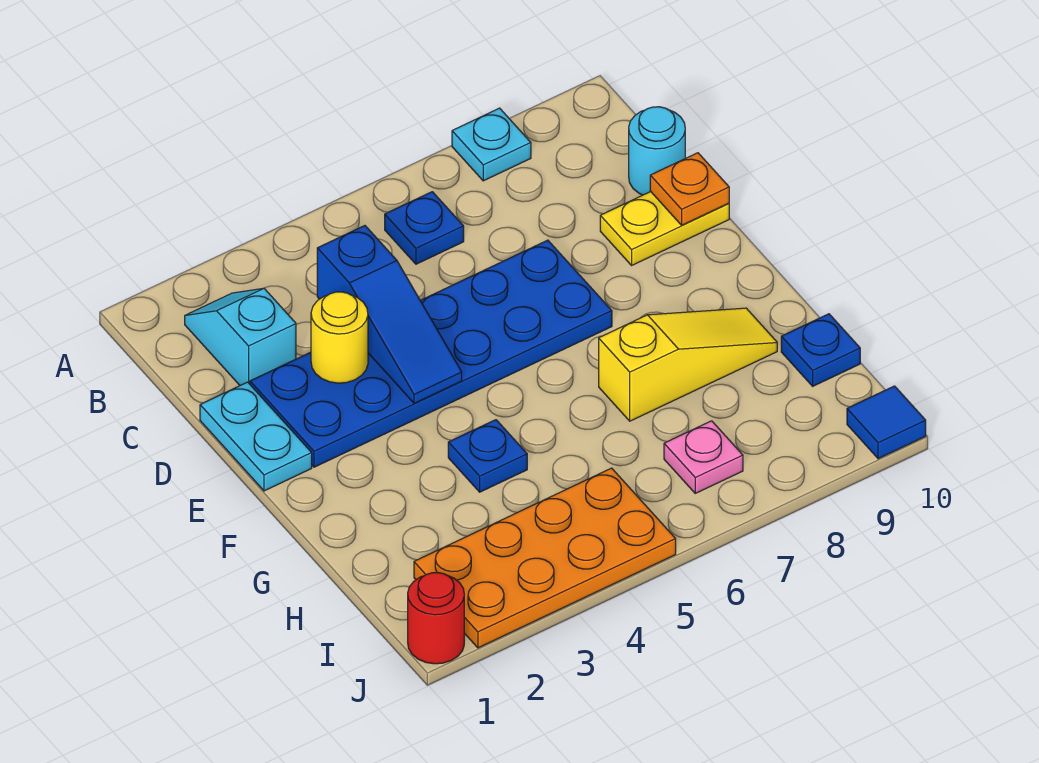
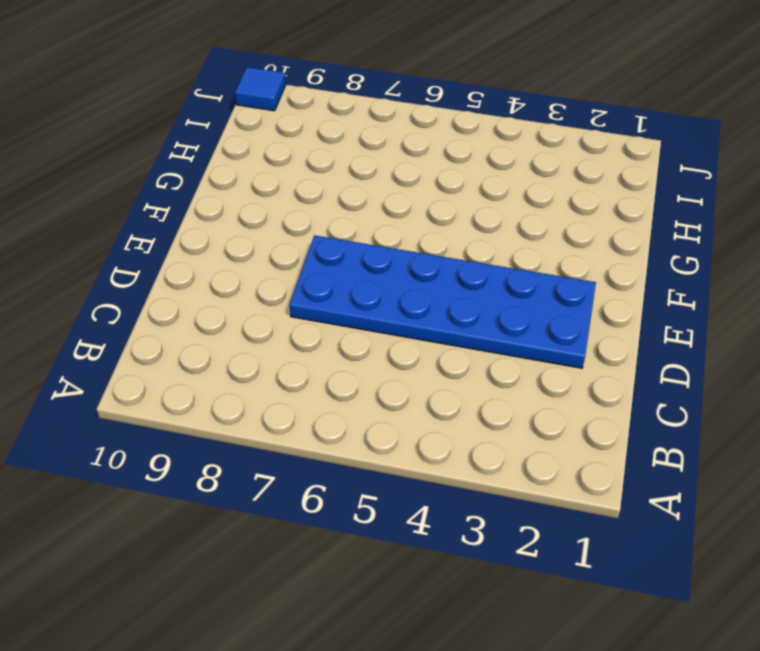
none -> cyan 1x1 plate [452,108,531,181]
none -> cyan 1x2 slope [185,288,296,385]
none -> blue 1x1 plate [385,192,464,264]

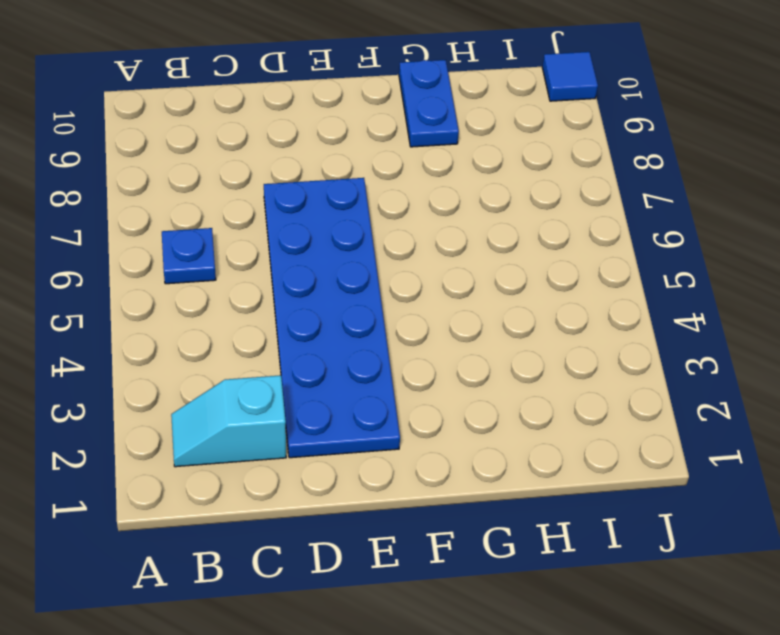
blue 1x2 plate [399,60,459,147] -> yellow 1x3 slope [599,308,777,421]
none -> cyan 1x1 plate [452,108,531,181]
none -> cyan 1x1 round brick [629,107,685,195]
none -> cyan 1x2 plate [200,382,312,491]

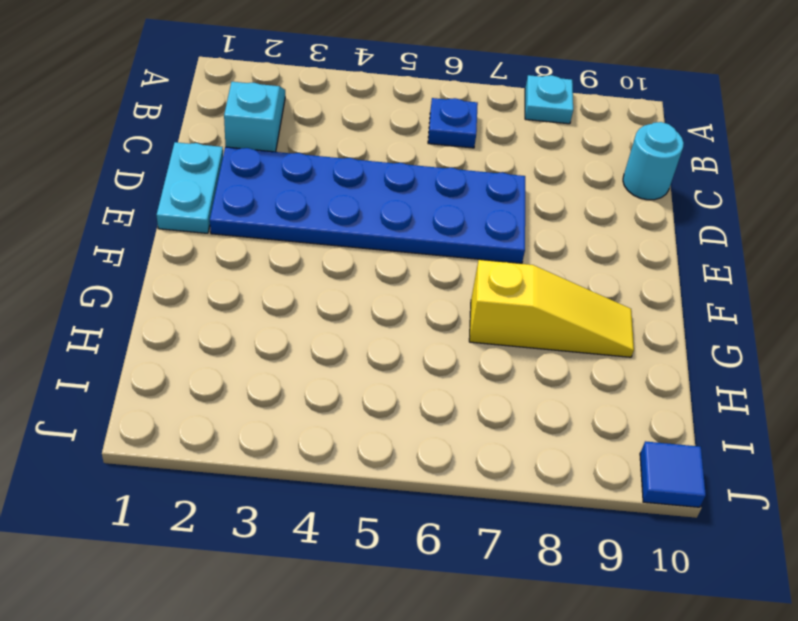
none -> yellow 1x2 plate [600,192,729,265]
none -> blue 1x1 plate [448,420,527,492]
none -> blue 1x1 plate [781,314,860,386]

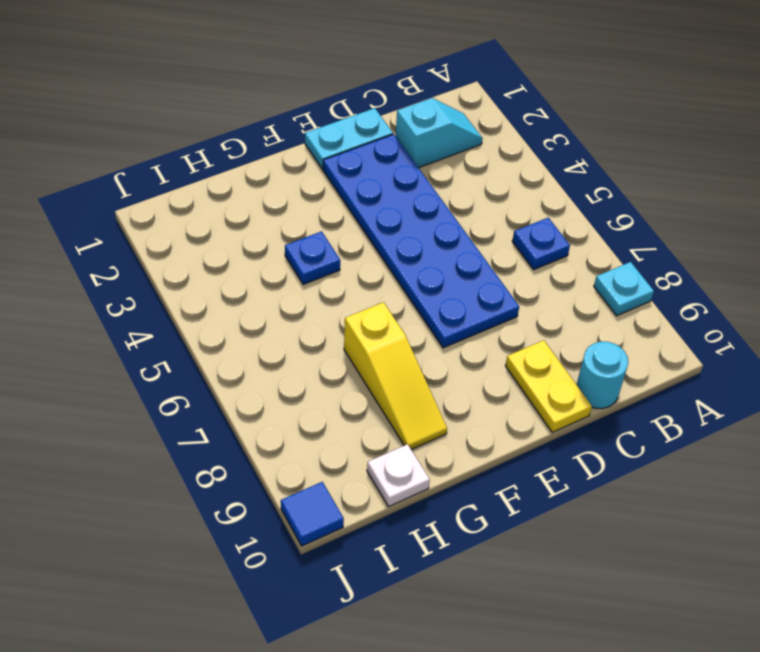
white 1x1 plate [367,444,430,507] -> blue 1x1 plate [781,314,860,386]
none -> orange 2x4 plate [414,468,676,648]
none -> pink 1x1 plate [664,421,743,493]
none -> red 1x1 round brick [408,573,464,664]

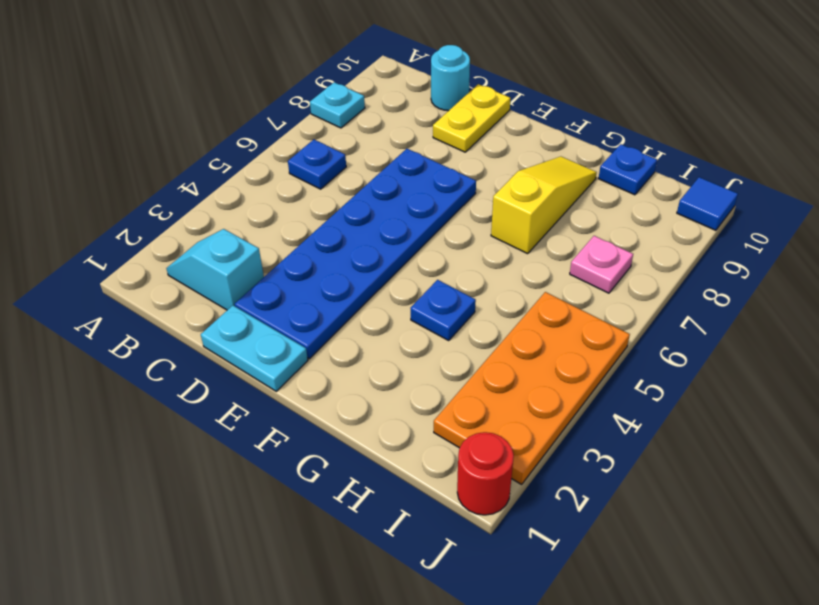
none -> blue 1x3 slope [317,226,462,403]
none -> yellow 1x1 round brick [311,292,368,383]
none -> orange 1x1 plate [650,153,729,225]

